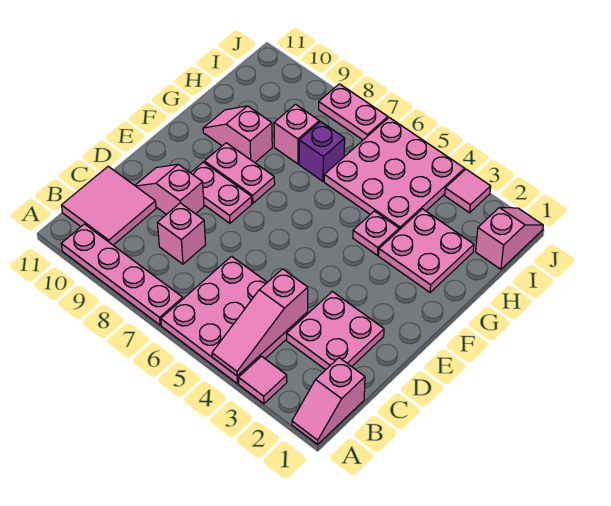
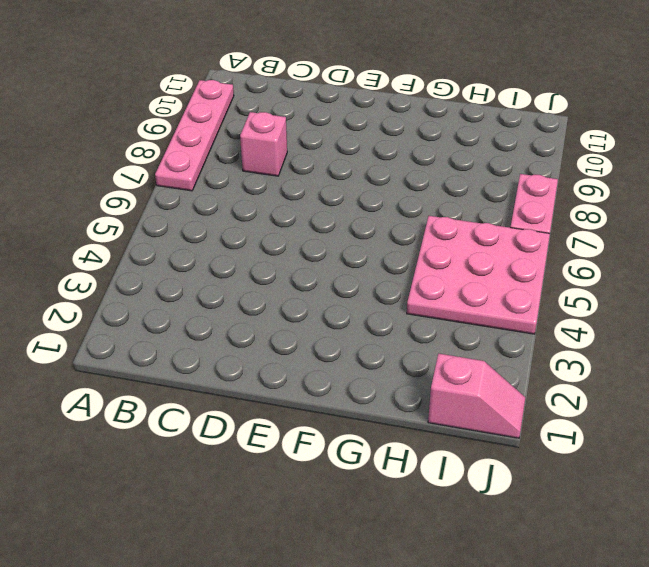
none -> pink 1x2 slope [292,358,365,444]
none -> pink 1x1 tile [239,356,287,404]
none -> pink 3x3 plate [161,256,308,384]

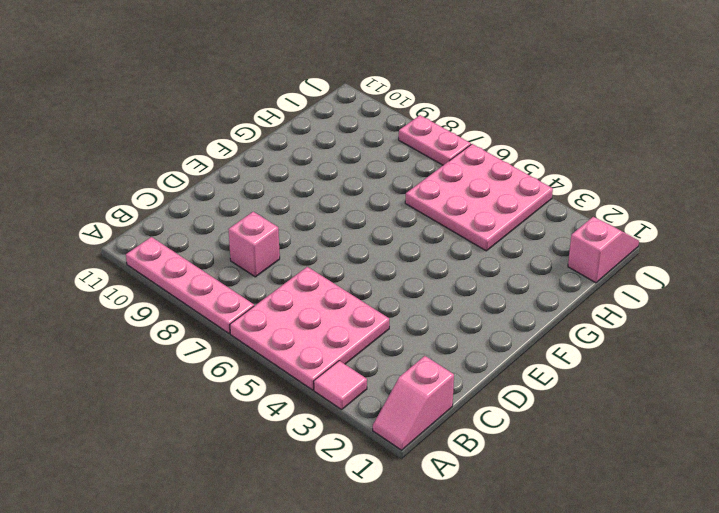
none -> pink 2x2 tile [62,166,156,245]
none -> pink 2x2 plate [287,292,384,370]
none -> pink 1x2 slope [135,164,204,214]

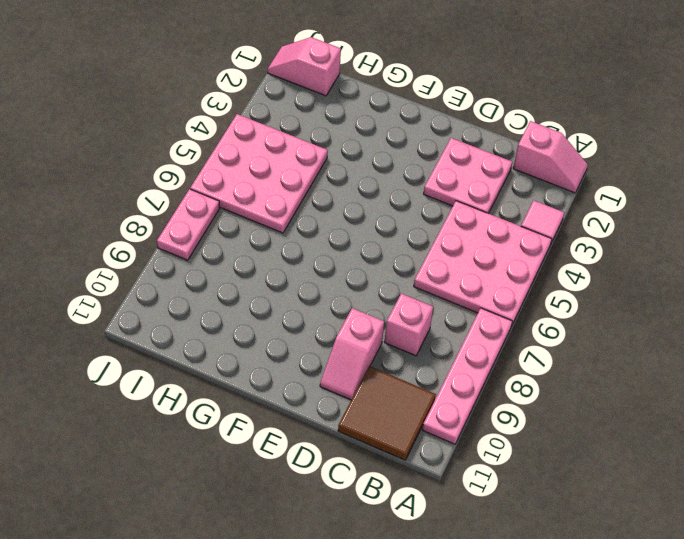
brown 2x2 tile [338,366,436,460] -> pink 2x2 tile [62,166,156,245]
none -> pink 1x2 plate [191,162,252,223]
none -> pink 1x2 plate [204,143,275,203]
none -> pink 2x2 plate [379,209,474,292]

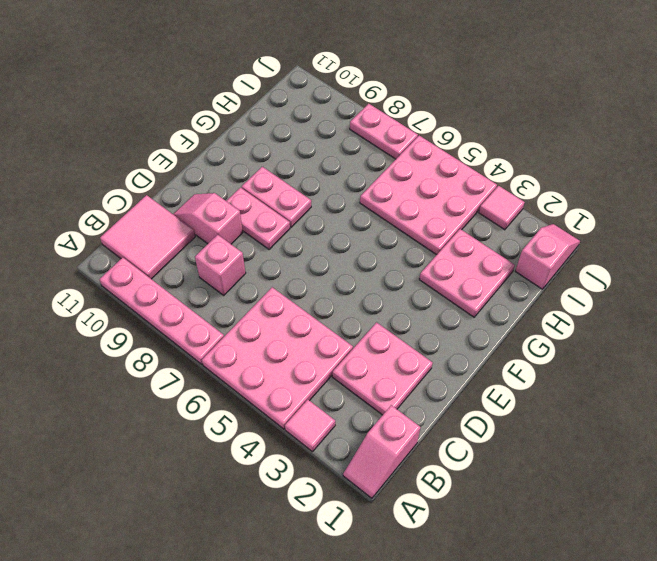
none -> pink 1x1 plate [353,211,399,255]
none -> pink 1x2 slope [203,106,272,163]
none -> purple 1x1 brick [299,122,345,181]

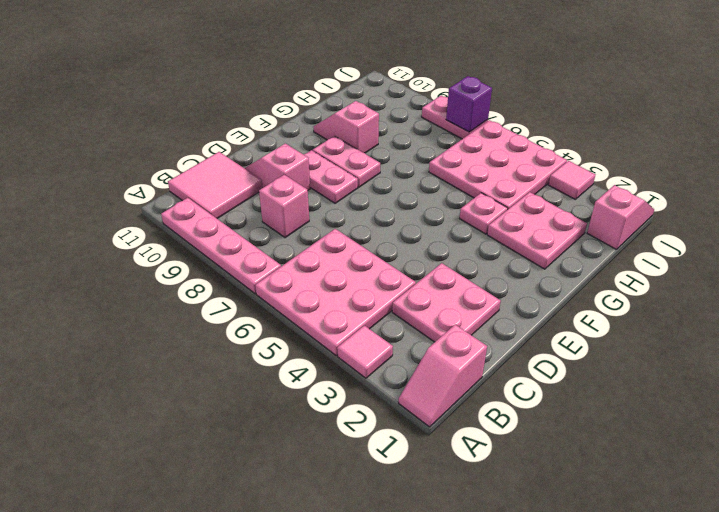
purple 1x1 brick [446,76,492,132] -> purple 1x1 brick moved to [299,122,345,181]
none -> pink 1x1 brick [274,104,319,164]
none -> pink 1x3 slope [212,269,308,376]

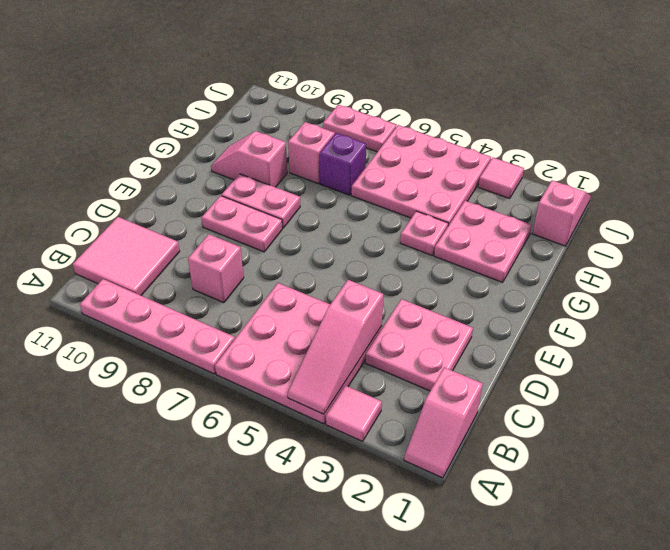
none -> pink 1x2 slope [135,164,204,214]

